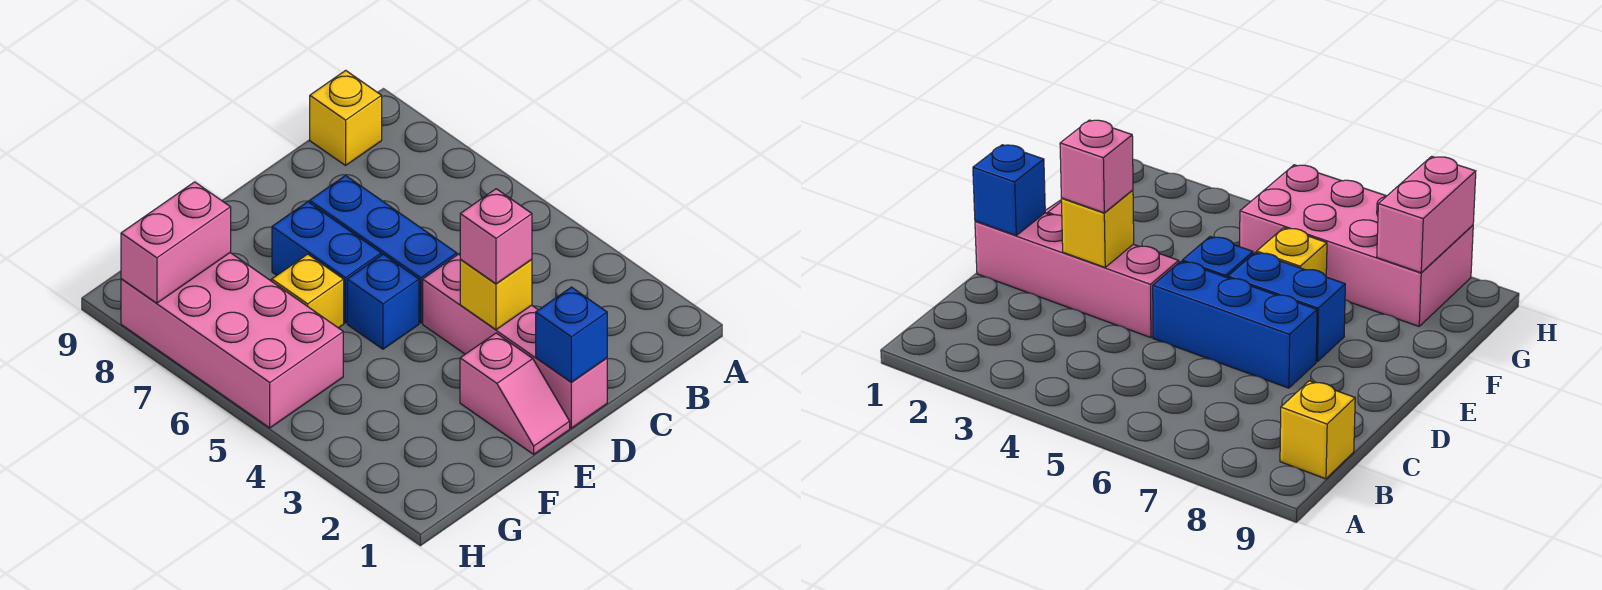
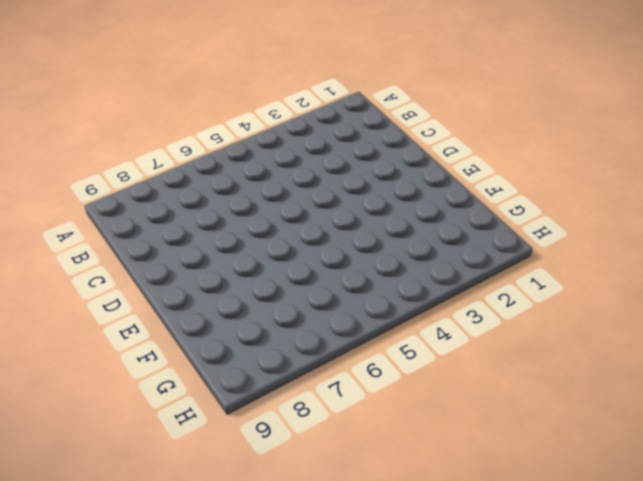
none -> yellow 1x1 brick [310,70,382,165]
none -> pink 1x4 brick [423,254,607,428]
none -> blue 1x3 brick [310,176,457,323]

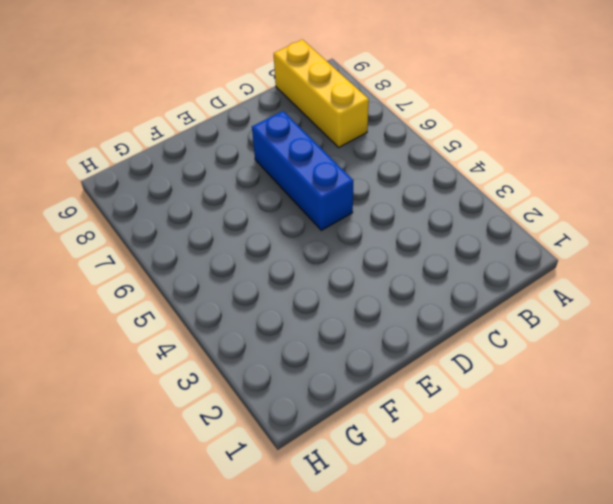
yellow 1x3 brick [274,39,369,147] -> yellow 1x1 brick [310,70,382,165]
none -> pink 1x4 brick [423,254,607,428]
none -> pink 1x2 slope [460,333,570,454]
none -> blue 1x1 brick [347,254,419,349]

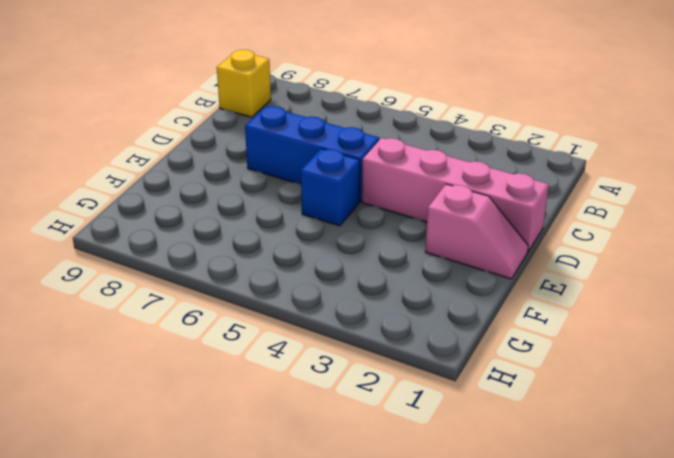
none -> blue 1x2 brick [272,202,381,323]
none -> yellow 1x1 brick [272,254,344,328]
none -> pink 2x4 brick [121,253,343,428]

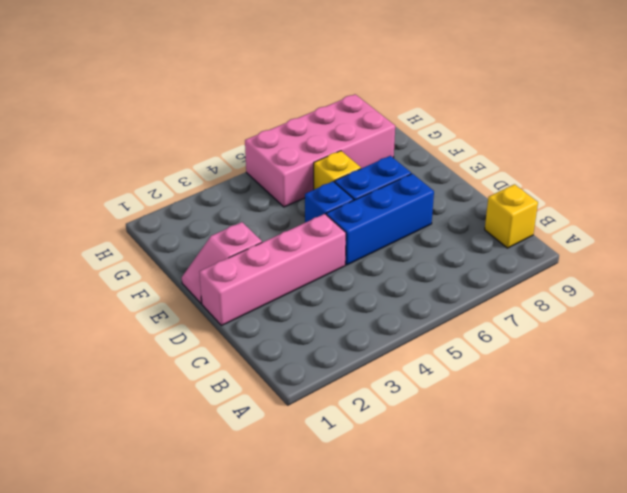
none -> blue 1x1 brick [536,287,607,382]
none -> yellow 1x1 brick [460,259,532,330]
none -> pink 1x2 brick [121,182,231,303]

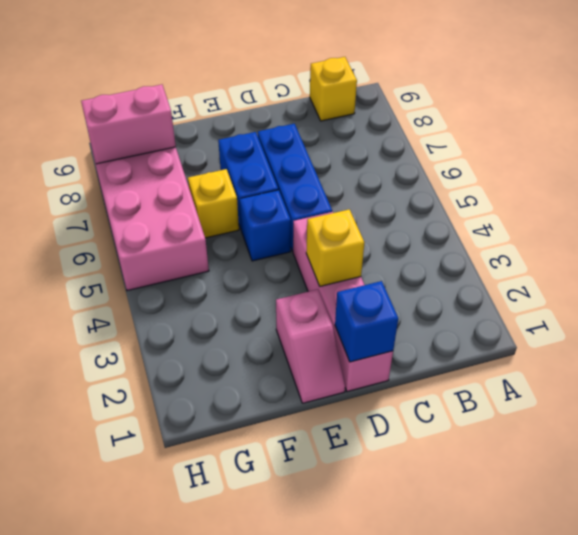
none -> pink 1x1 brick [460,189,532,284]

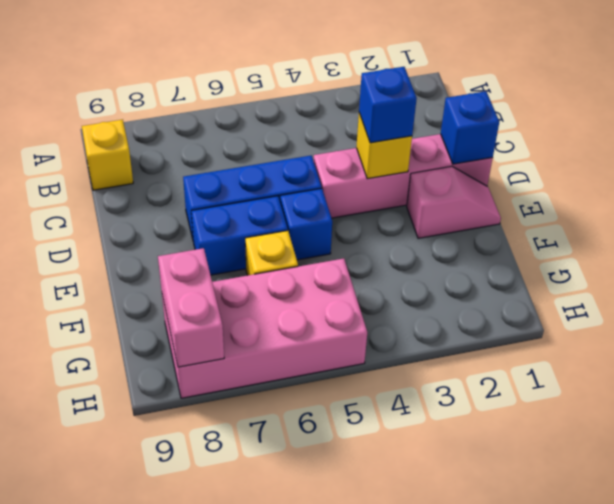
blue 1x1 brick [359,67,417,143] -> pink 1x1 brick [460,189,532,284]

